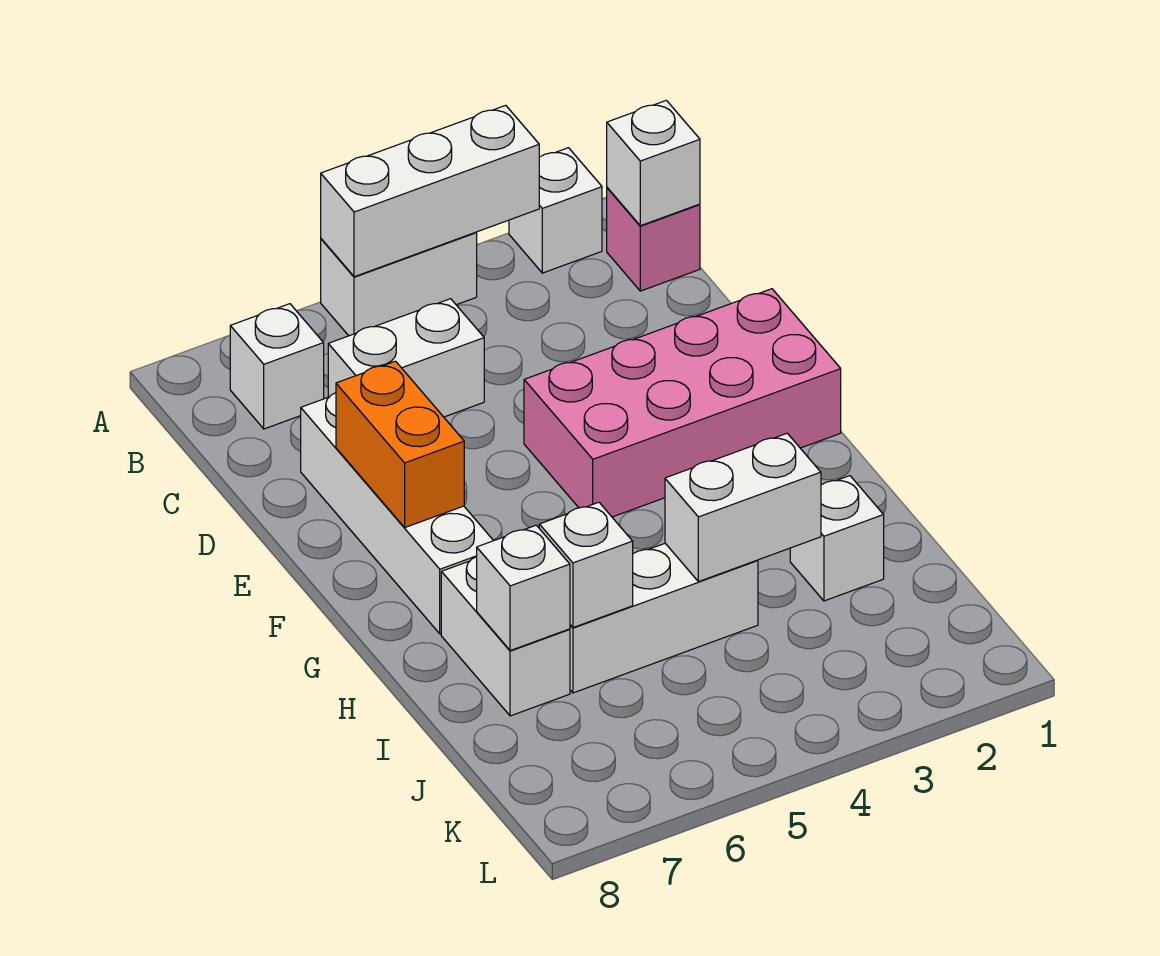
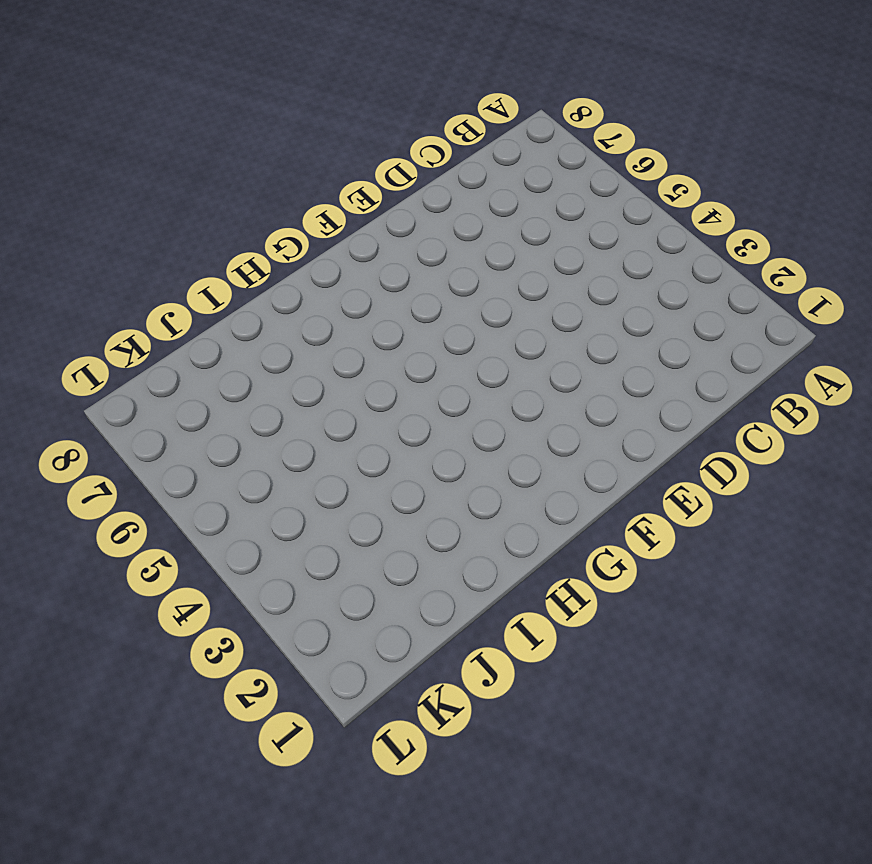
none -> white 1x1 brick [509,148,602,273]
none -> white 1x2 brick [321,232,477,336]
none -> pink 1x1 brick [607,188,700,291]

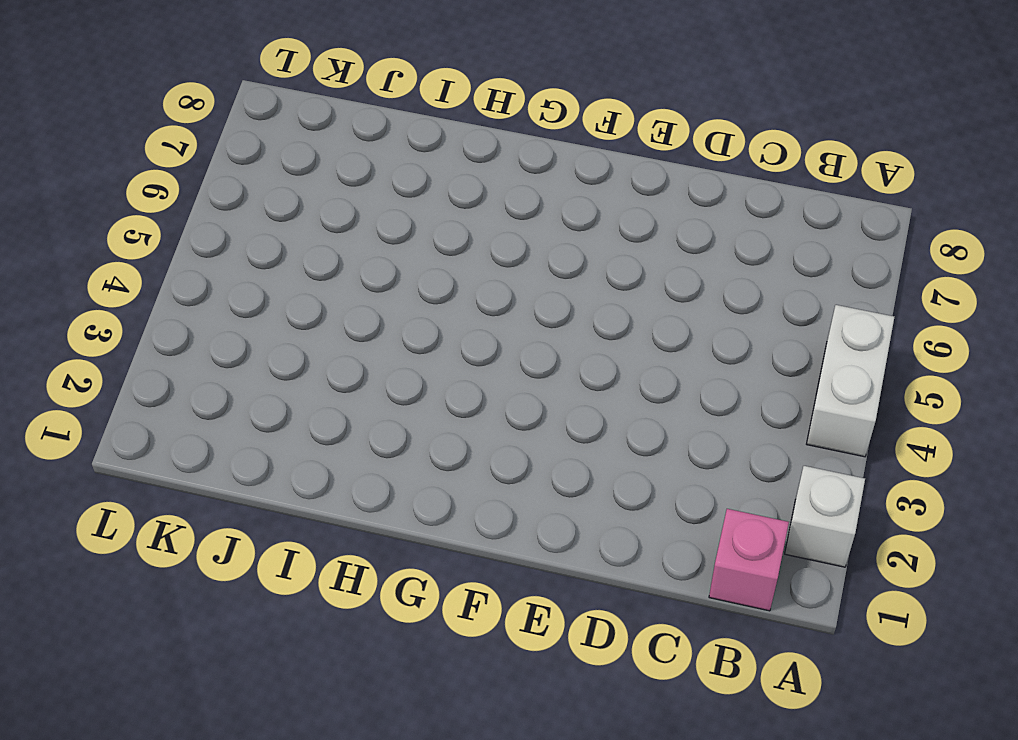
none -> white 1x1 brick [230,304,324,429]
none -> white 1x2 brick [328,299,484,417]
none -> white 1x4 brick [301,393,493,634]

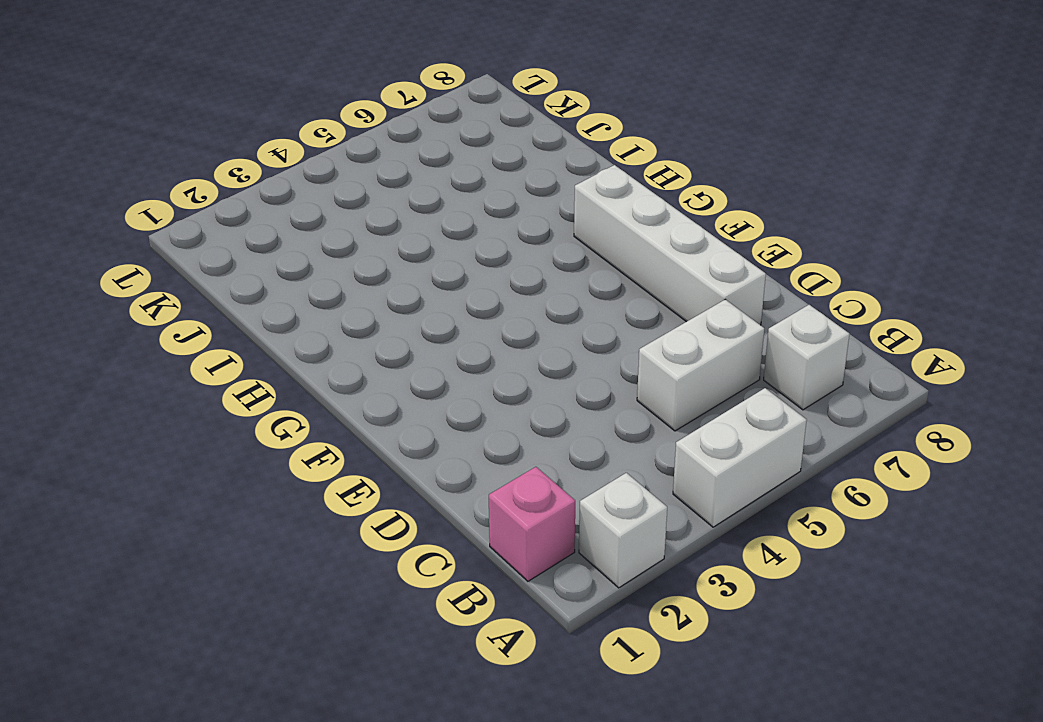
none -> pink 2x4 brick [524,289,841,517]
none -> white 1x2 brick [441,557,570,716]
none -> white 1x1 brick [790,476,884,601]

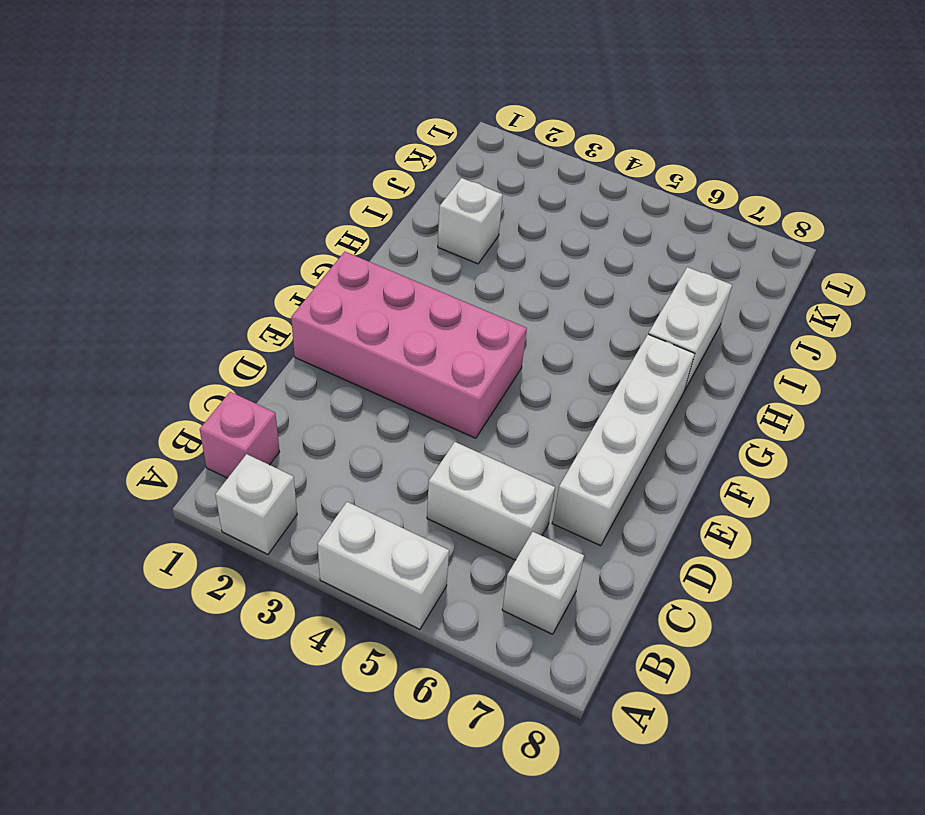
none -> white 1x3 brick [570,543,758,693]
none -> white 1x3 brick [321,105,539,277]
none -> white 1x1 brick [607,100,700,226]

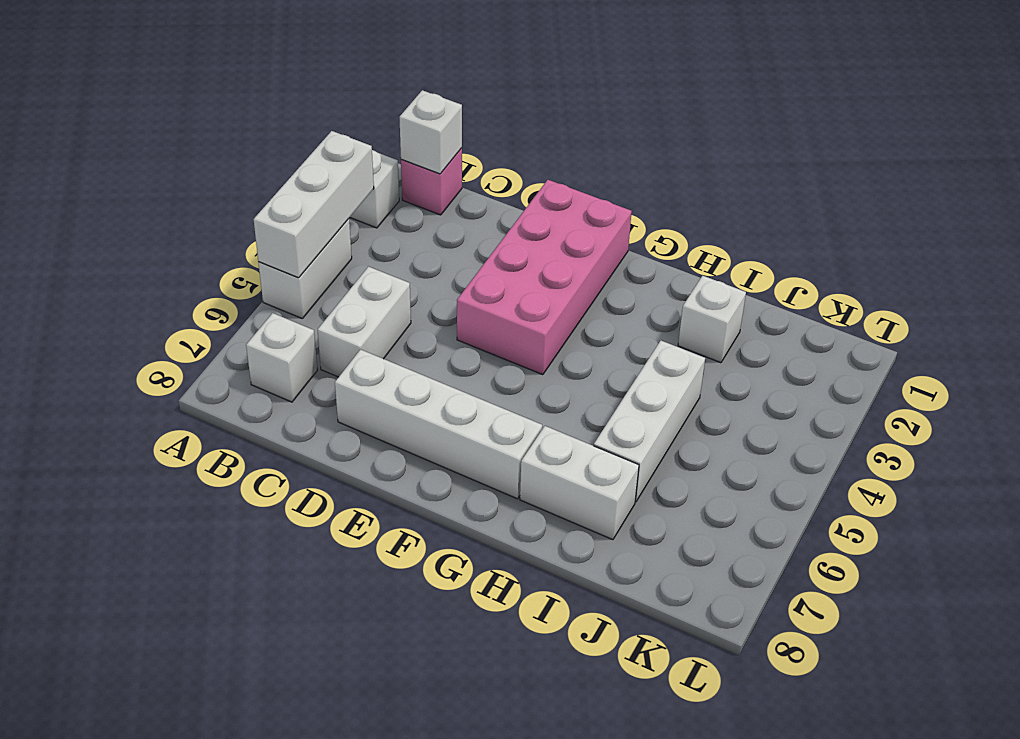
none -> orange 1x2 brick [336,361,464,527]
none -> white 1x2 brick [665,433,821,582]
none -> white 1x1 brick [539,502,633,628]

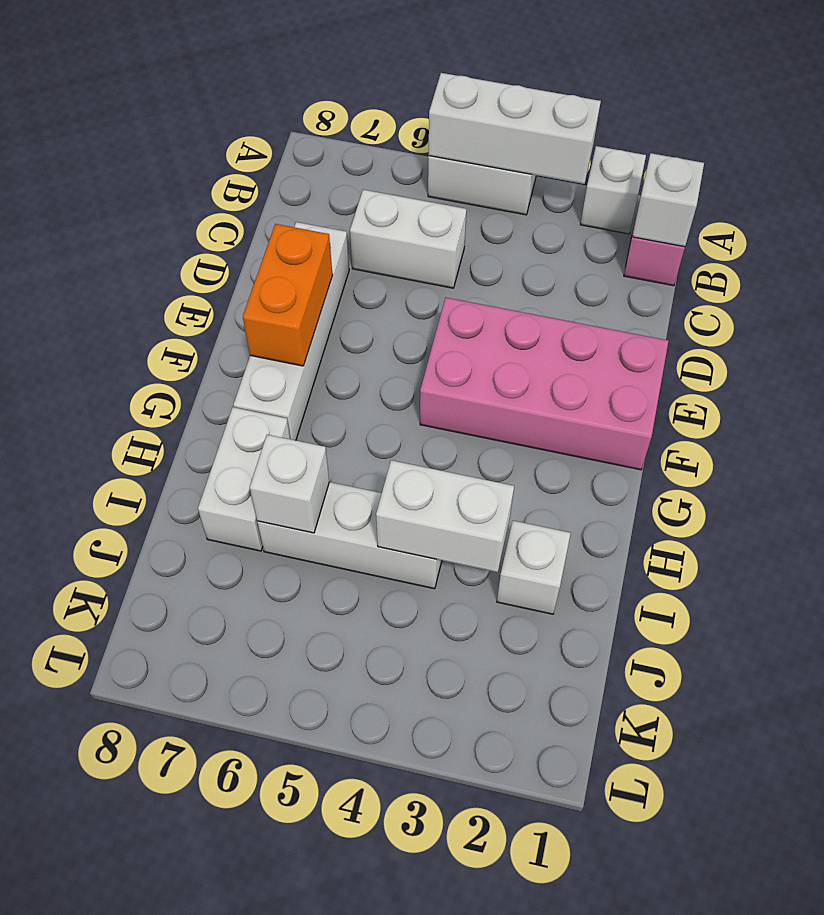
none -> white 1x1 brick [230,304,324,429]
none -> white 1x1 brick [477,525,570,651]

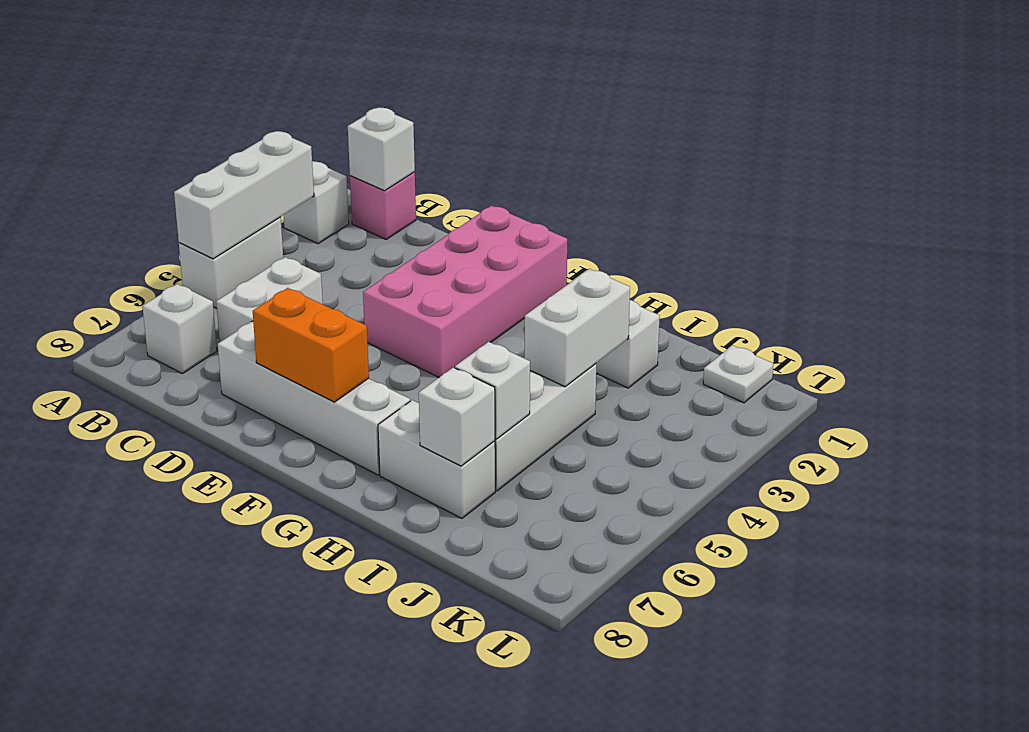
white 1x1 plate [703,345,773,403] -> none

